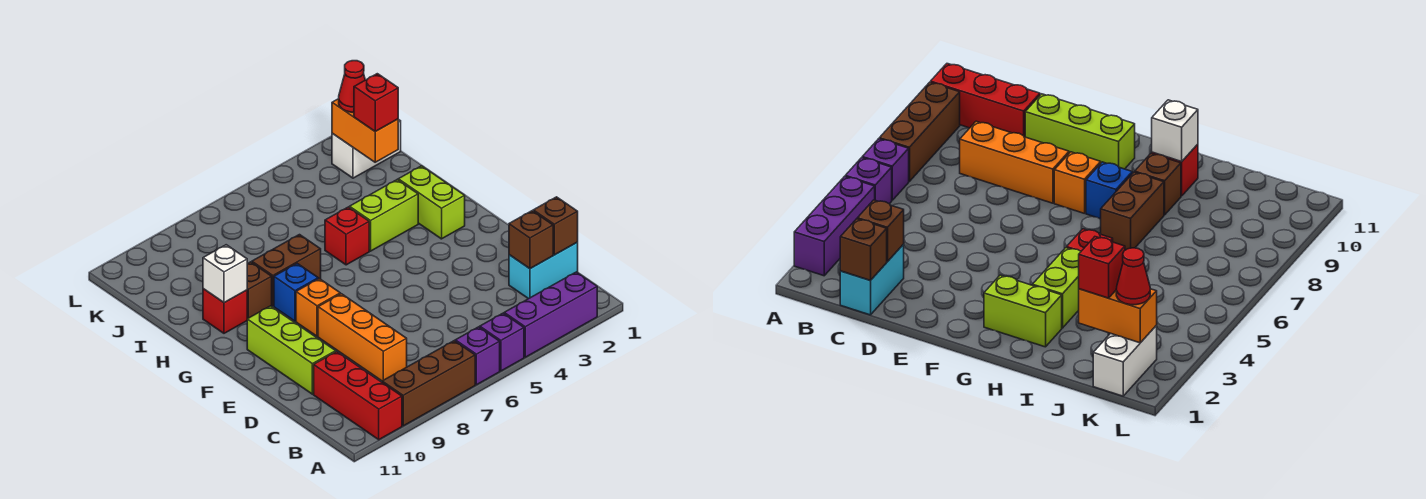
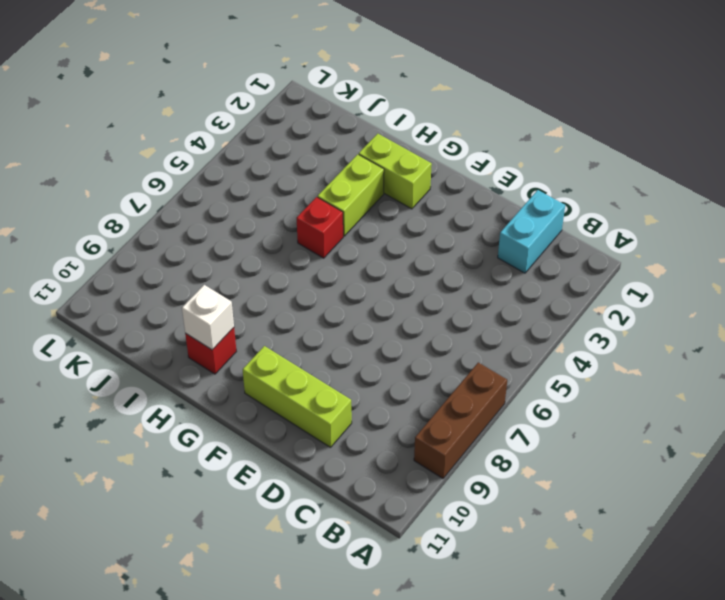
none -> purple 1x3 brick [504,272,597,357]
none -> purple 1x1 brick [480,313,524,371]
none -> purple 1x1 brick [455,327,500,385]

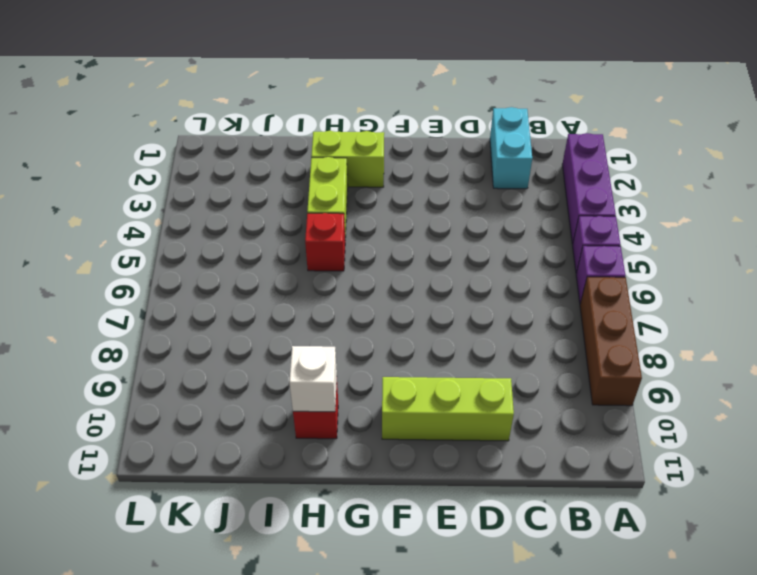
none -> red 1x3 brick [314,352,402,440]
none -> orange 1x3 brick [318,294,407,381]
none -> orange 1x1 brick [296,279,340,336]

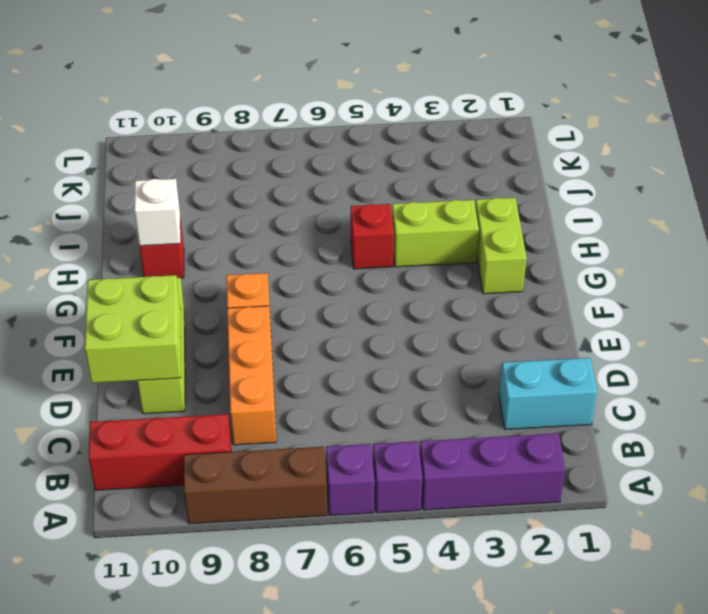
red 1x3 brick [89,414,231,490] -> red 1x3 brick turned to [314,352,402,440]
lime 2x2 brick [85,275,181,383] -> none
none -> blue 1x1 brick [274,263,318,321]
none -> brown 1x2 brick [252,235,321,306]
none -> brown 1x1 brick [247,262,272,319]

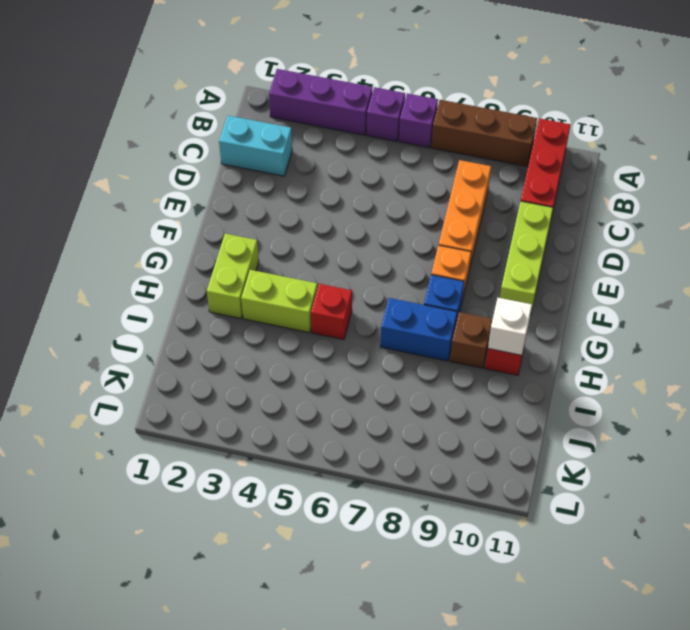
blue 1x2 brick [380,298,457,361] -> brown 1x2 brick [252,235,321,306]
none -> white 1x2 brick [332,119,401,178]
none -> brown 1x1 brick [533,197,578,255]
none -> brown 1x1 brick [509,211,553,269]

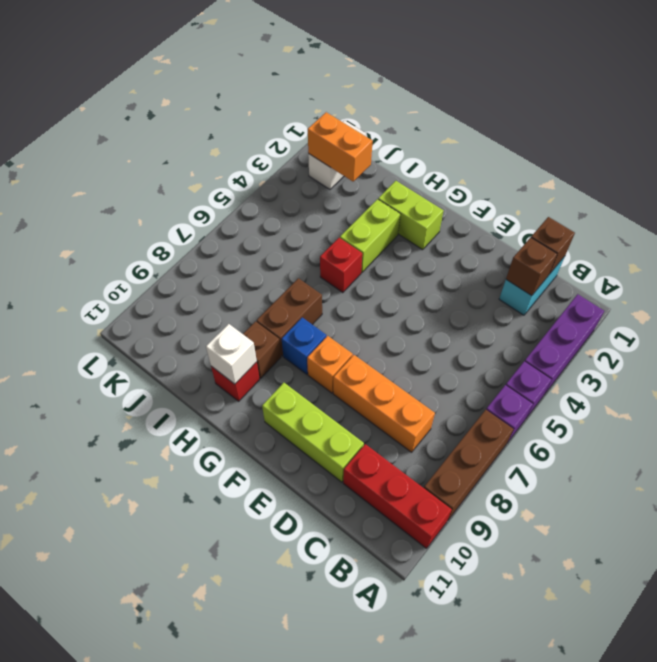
none -> red 1x1 brick [354,74,398,131]
none -> red 1x1 cone [339,61,365,112]

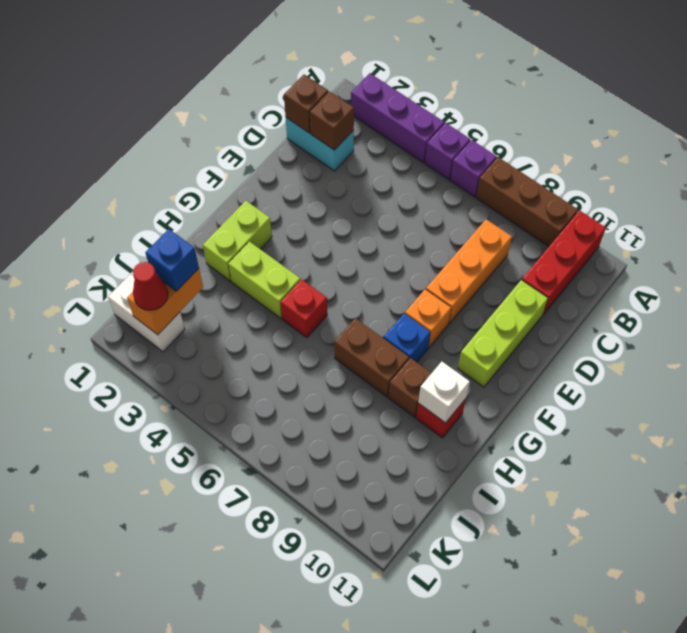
blue 1x1 brick [145,229,199,291] -> red 1x1 brick [354,74,398,131]

